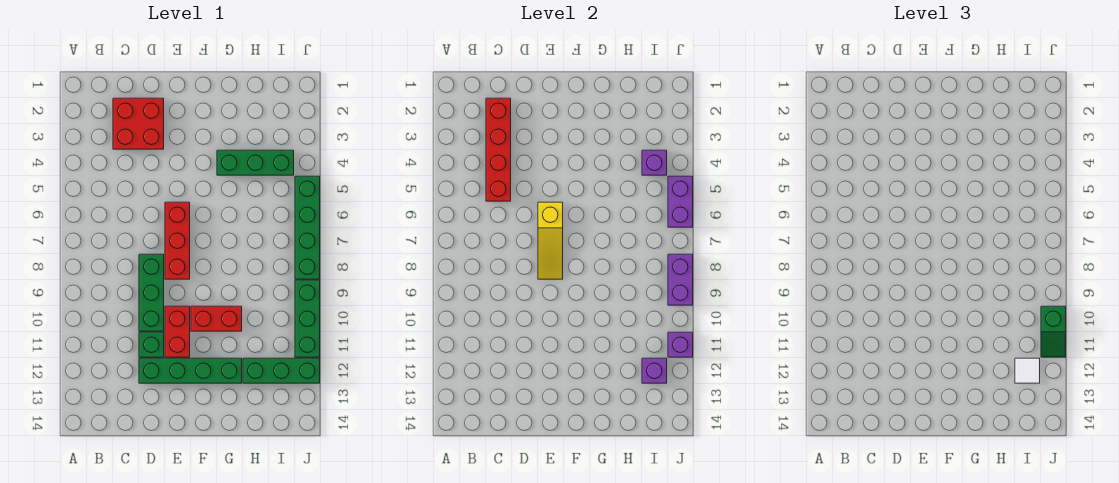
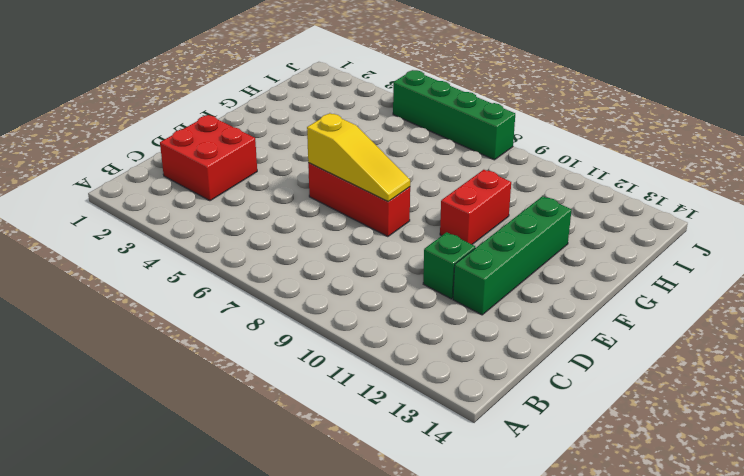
none -> green 1x3 brick [139,254,164,331]
none -> red 1x2 brick [165,306,190,357]
none -> green 1x3 brick [217,150,294,175]

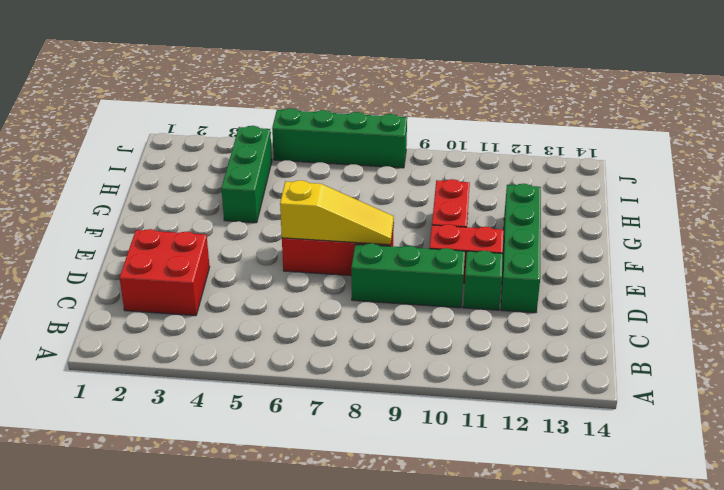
none -> green 1x3 brick [243,358,320,383]
none -> green 1x3 brick [295,280,320,357]
none -> red 1x4 brick [486,98,511,201]

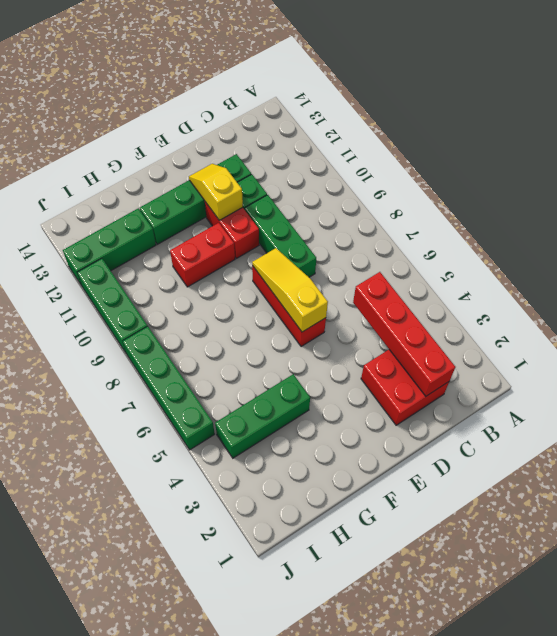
yellow 1x2 slope [189,164,243,221] -> none
none -> purple 1x1 brick [642,150,667,175]
none -> purple 1x1 brick [642,358,667,383]
none -> purple 1x2 brick [668,176,693,227]

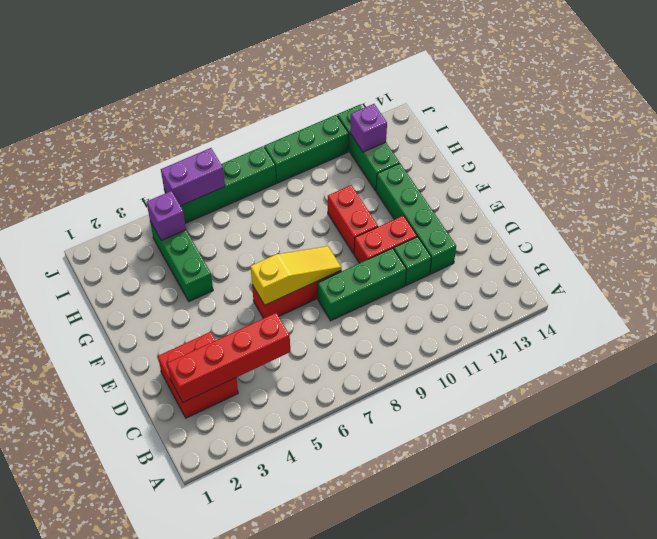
none -> purple 1x2 brick [668,254,693,305]
none -> purple 1x1 brick [668,332,693,357]
none -> white 1x1 tile [1015,358,1040,383]

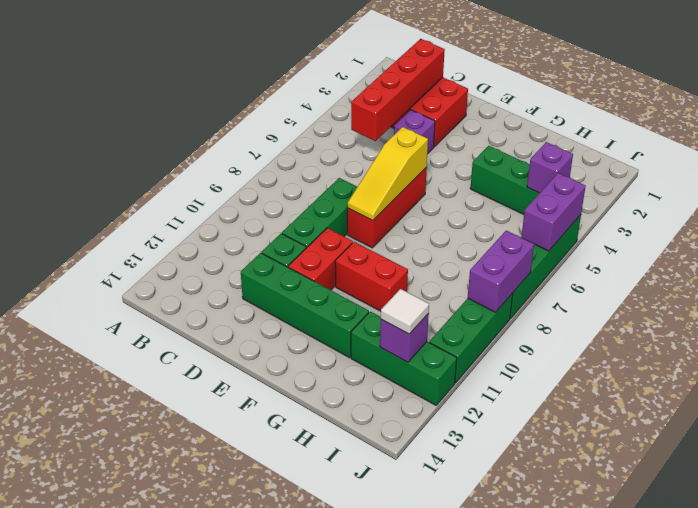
purple 1x1 brick [394,110,435,154] -> purple 1x1 brick moved to [668,332,693,357]
none -> green 1x2 slope [1041,306,1066,357]

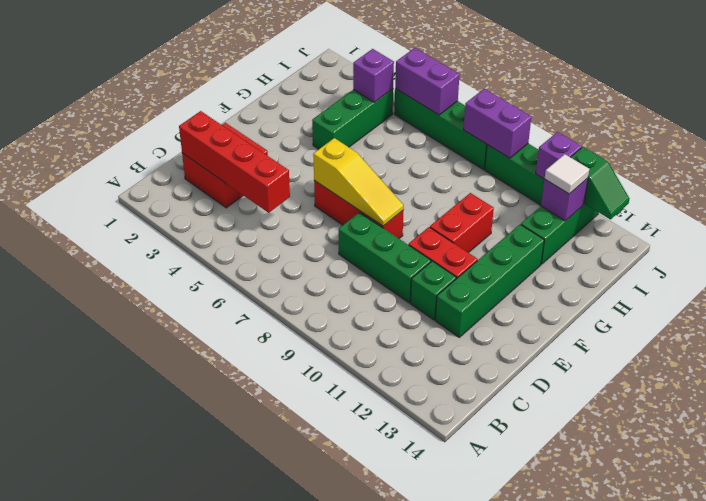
green 1x2 slope [571,147,630,219] -> green 1x2 slope moved to [1041,306,1066,357]

